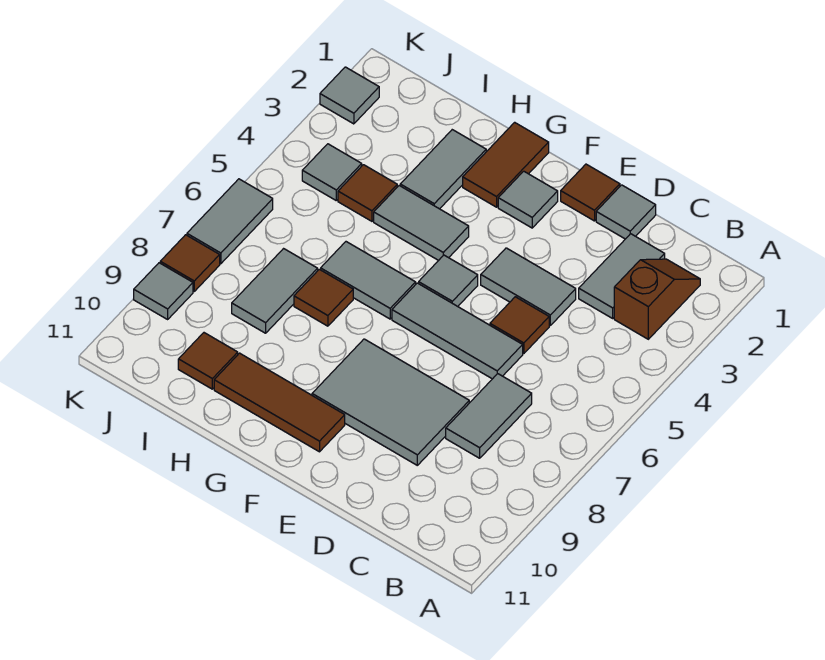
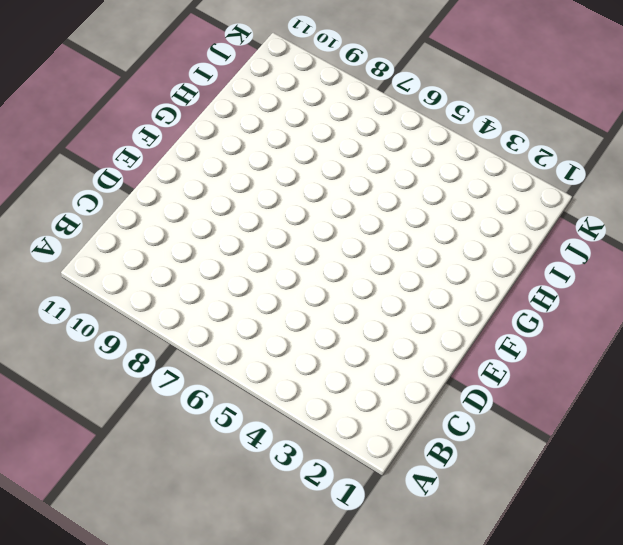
none -> brown 1x2 slope [614,259,700,339]
none -> grey 1x2 tile [579,234,665,318]
none -> grey 1x2 tile [446,374,532,458]

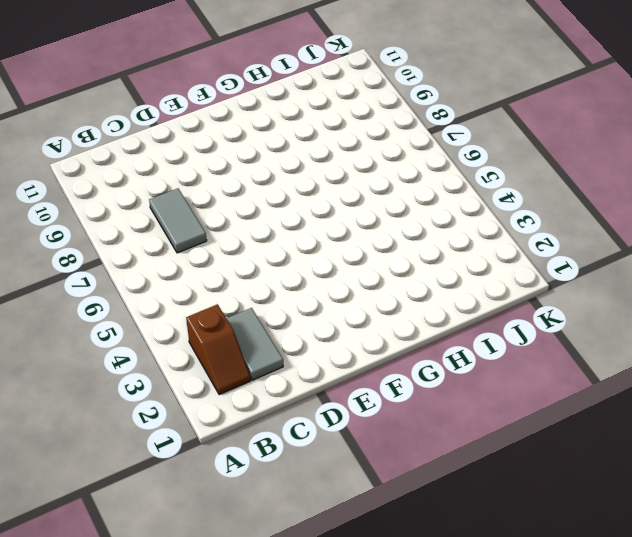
none -> grey 1x1 tile [596,185,656,239]
none -> grey 1x2 tile [481,248,576,325]
none -> brown 1x1 tile [490,297,549,354]

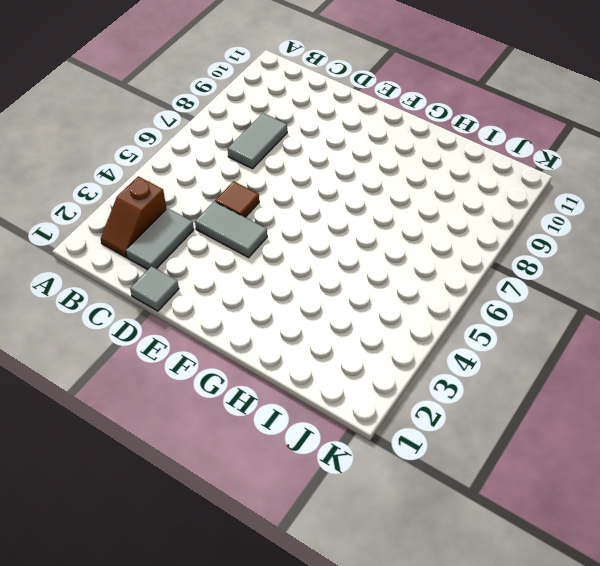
none -> grey 1x3 tile [392,283,523,379]
none -> grey 2x3 tile [312,339,469,465]
none -> brown 1x1 tile [561,164,620,221]

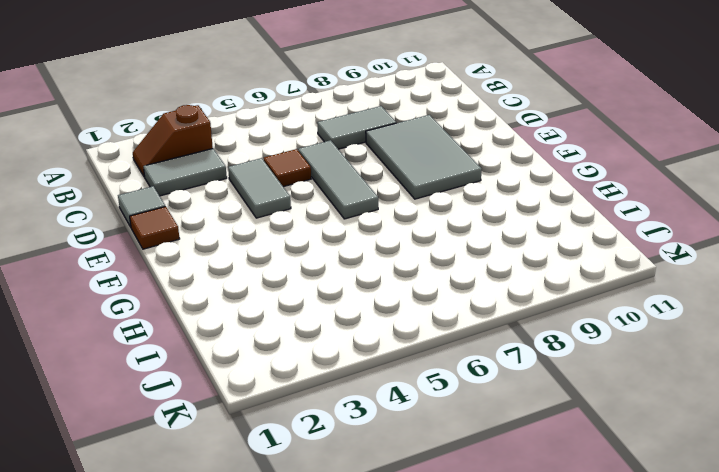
none -> grey 1x1 tile [498,171,558,228]
none -> grey 1x1 tile [419,255,478,306]
none -> brown 1x3 tile [214,353,345,452]

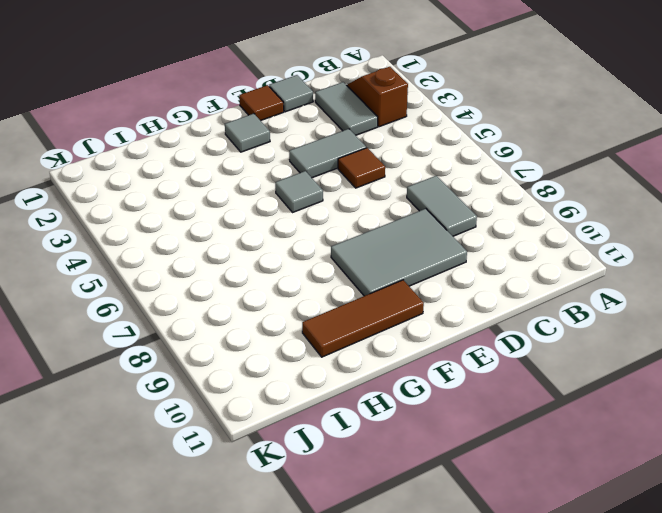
none -> grey 1x3 tile [392,283,523,379]
none -> brown 1x2 tile [463,122,549,207]
none -> grey 1x2 tile [374,186,469,260]

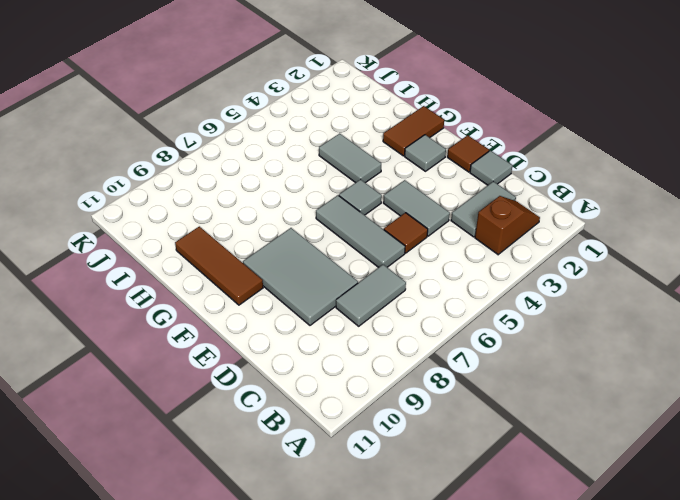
none -> grey 1x2 tile [321,242,416,319]
none -> grey 1x2 tile [400,130,486,209]
none -> brown 1x1 tile [294,269,353,326]

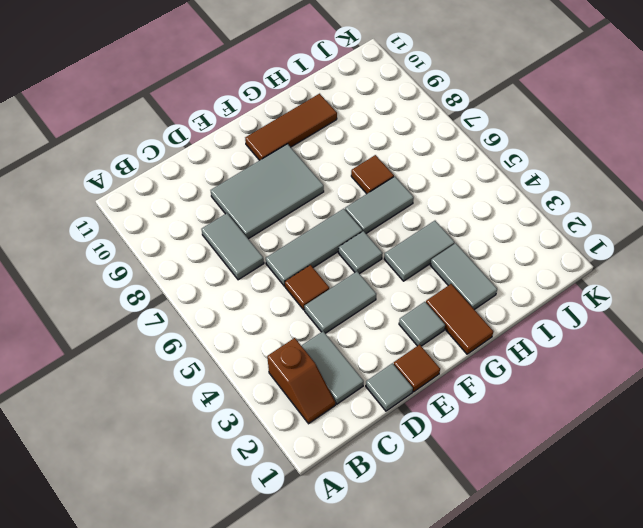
none -> brown 1x1 tile [338,165,397,221]
none -> grey 1x2 tile [232,249,318,333]
none -> brown 1x1 tile [178,333,238,389]

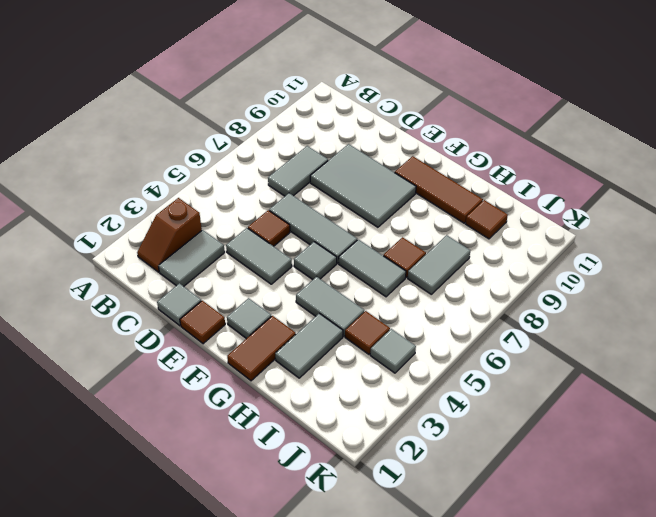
none -> grey 1x1 tile [320,67,379,124]
none -> grey 1x2 tile [187,179,273,264]
none -> brown 1x1 tile [160,235,220,291]

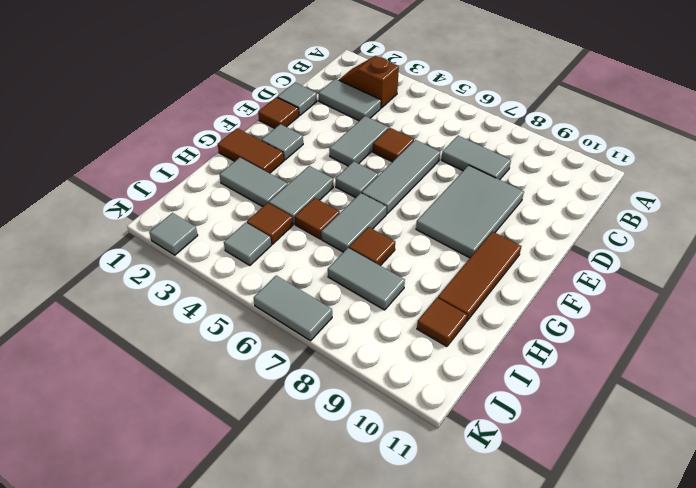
brown 1x1 tile [295,198,340,239] -> brown 1x1 tile moved to [160,235,220,291]
none -> grey 1x1 tile [134,263,193,319]

